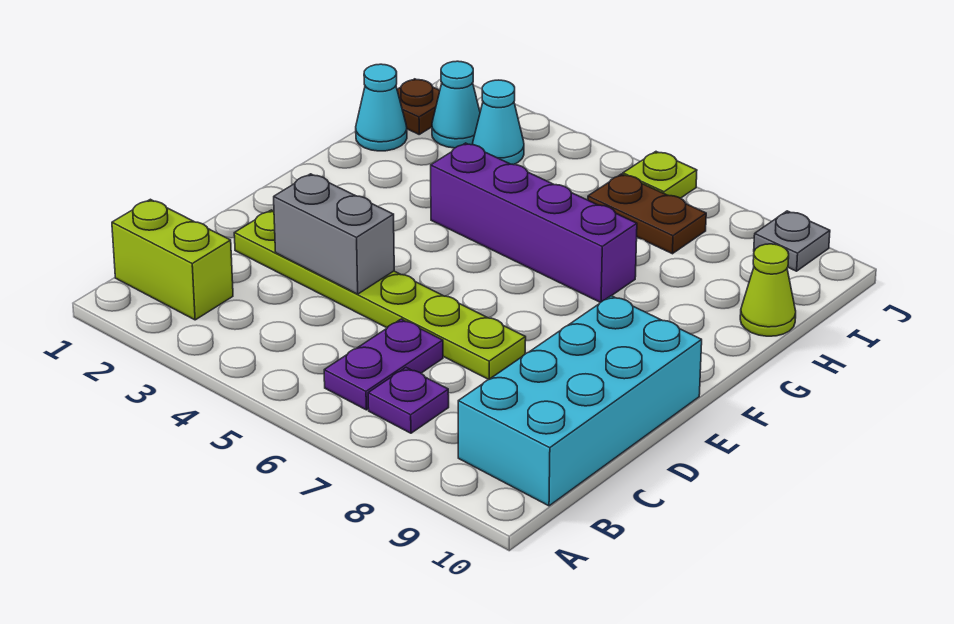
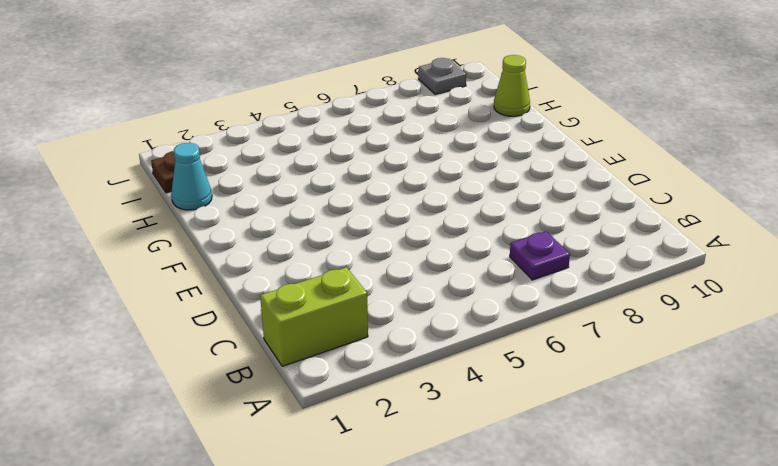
none -> purple 1x2 plate [324,319,443,410]
none -> cyan 2x4 brick [458,296,702,506]
none -> lime 1x6 plate [234,210,526,380]

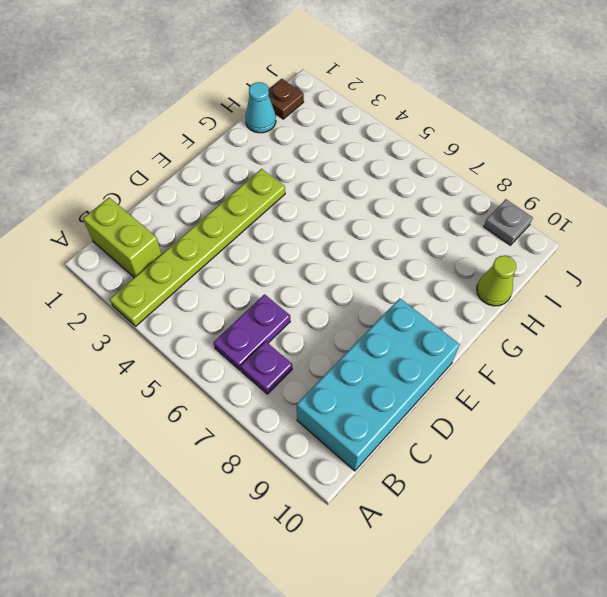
lime 1x6 plate [110,169,285,326] -> lime 1x6 plate turned to [234,210,526,380]
none -> purple 1x4 brick [431,143,637,303]
none -> cyan 1x1 cone [432,61,480,148]
none -> cyan 1x1 cone [473,80,524,165]

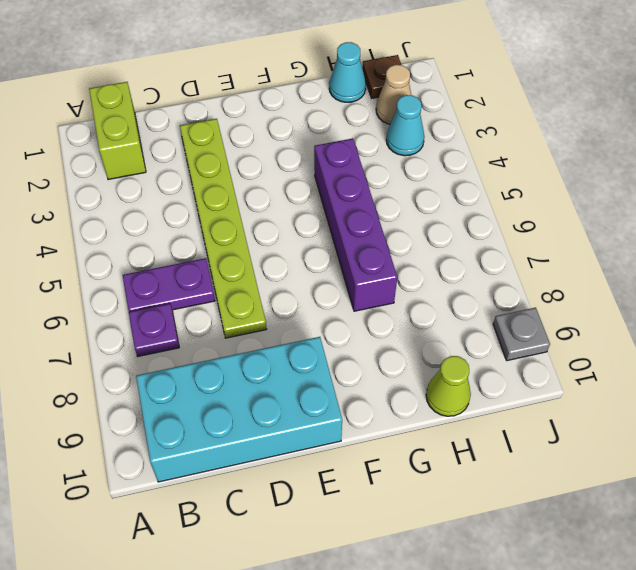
tan 1x1 cone [376,65,411,124] -> cyan 1x1 cone [432,61,480,148]
none -> brown 1x2 plate [588,174,706,254]
none -> lime 1x1 plate [623,152,697,198]
none -> grey 1x2 brick [274,174,394,294]

